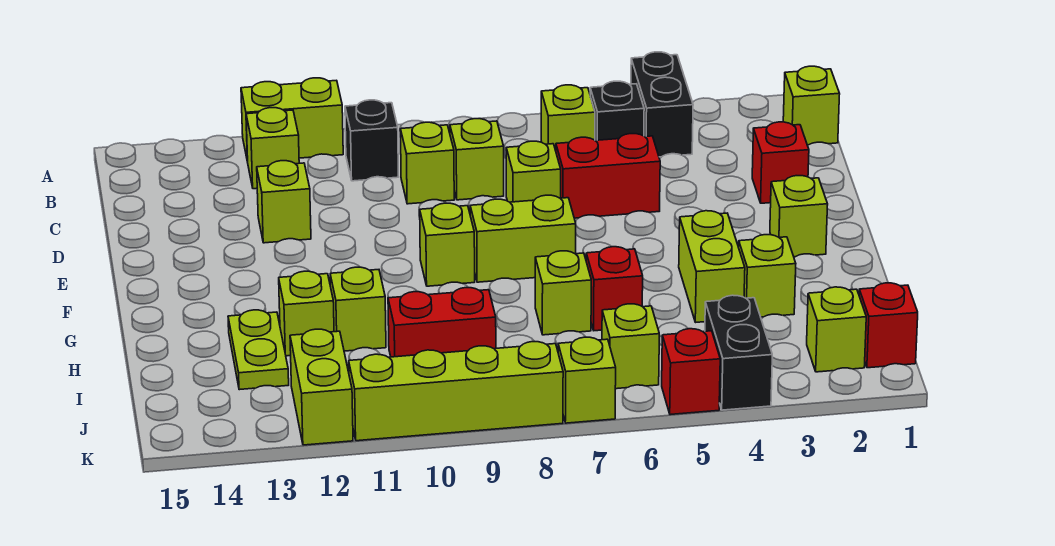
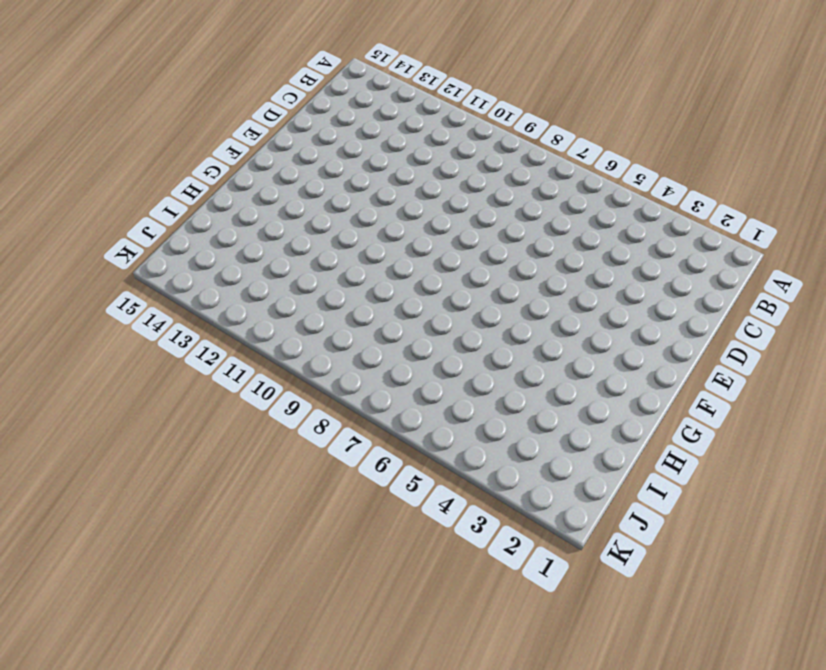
none -> black 1x2 brick [631,52,693,157]
none -> lime 1x2 brick [241,78,343,162]
none -> lime 1x1 brick [783,66,840,145]
none -> black 1x1 brick [590,81,644,140]

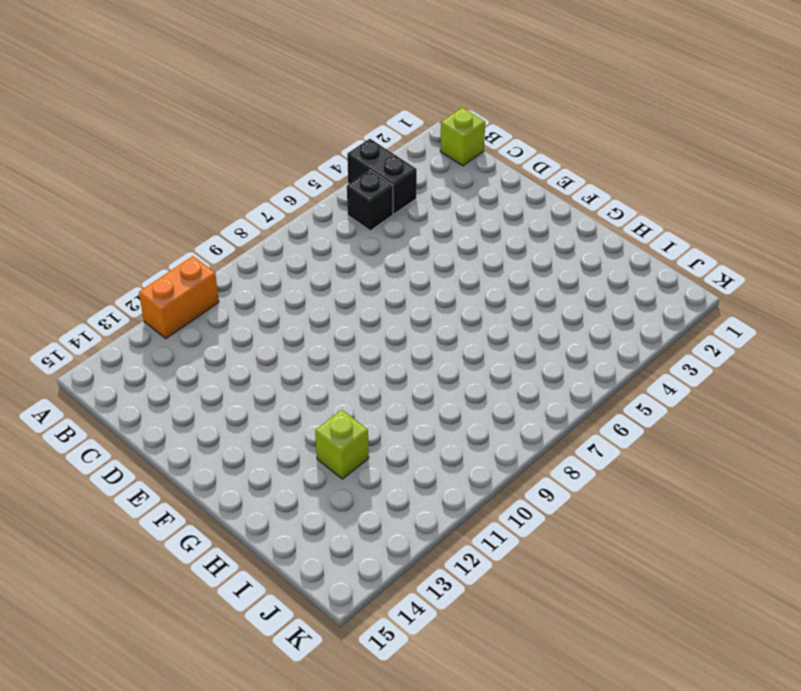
orange 1x2 brick [139,256,219,339] -> lime 1x2 brick [241,78,343,162]
none -> lime 1x1 brick [541,85,595,151]
none -> black 1x1 brick [345,100,398,181]
none -> lime 1x1 brick [246,108,299,189]
none -> lime 1x1 brick [450,119,504,200]

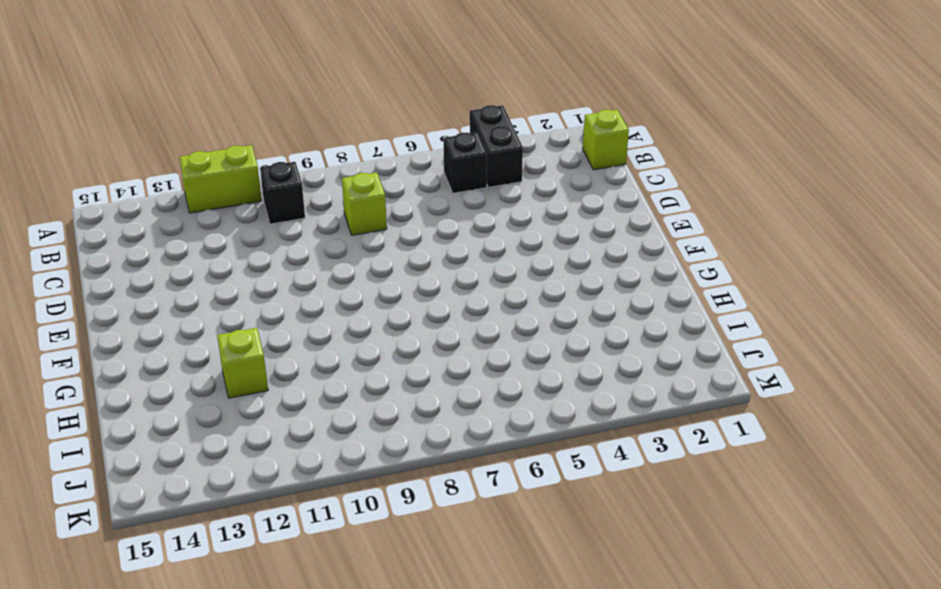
none -> lime 1x1 brick [541,85,595,151]
none -> lime 1x1 brick [246,108,299,189]
none -> lime 1x1 brick [400,122,454,204]
none -> red 1x1 brick [752,122,809,203]

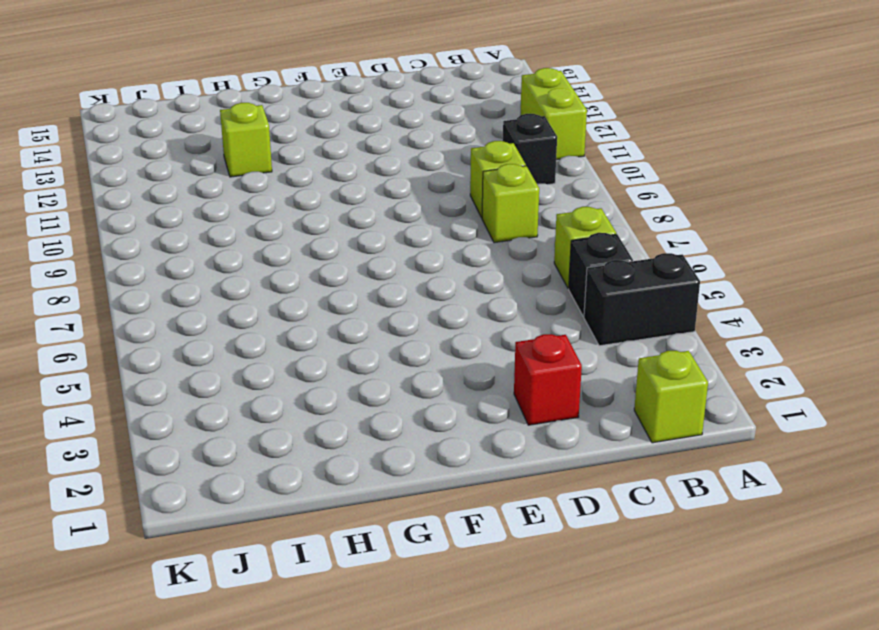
none -> lime 1x1 brick [246,108,299,189]
none -> red 1x2 brick [556,134,660,218]
none -> lime 1x1 brick [506,141,561,202]
none -> lime 1x1 brick [257,161,311,243]

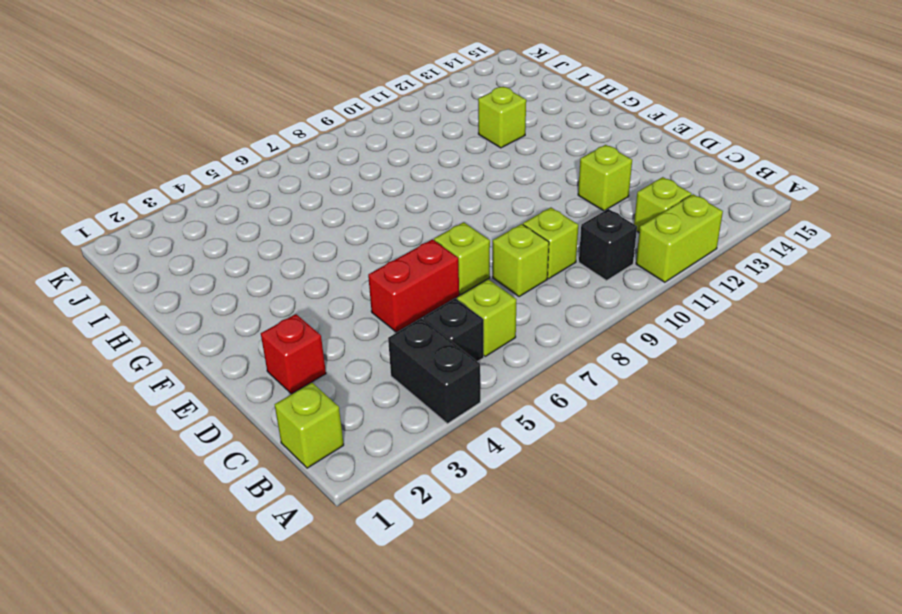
none -> lime 1x1 brick [770,176,828,257]
none -> lime 1x2 brick [470,195,576,282]
none -> lime 1x1 brick [420,203,475,286]
none -> lime 1x2 brick [679,211,745,322]

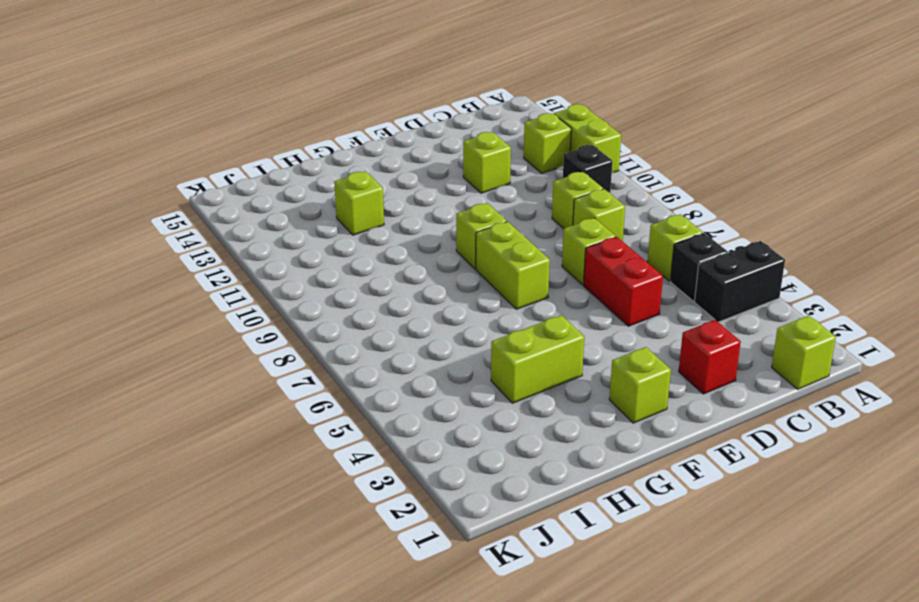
none -> lime 1x1 brick [739,235,796,317]
none -> red 1x1 brick [586,247,643,331]
none -> lime 1x1 brick [535,251,591,335]
none -> lime 1x1 brick [330,267,386,351]

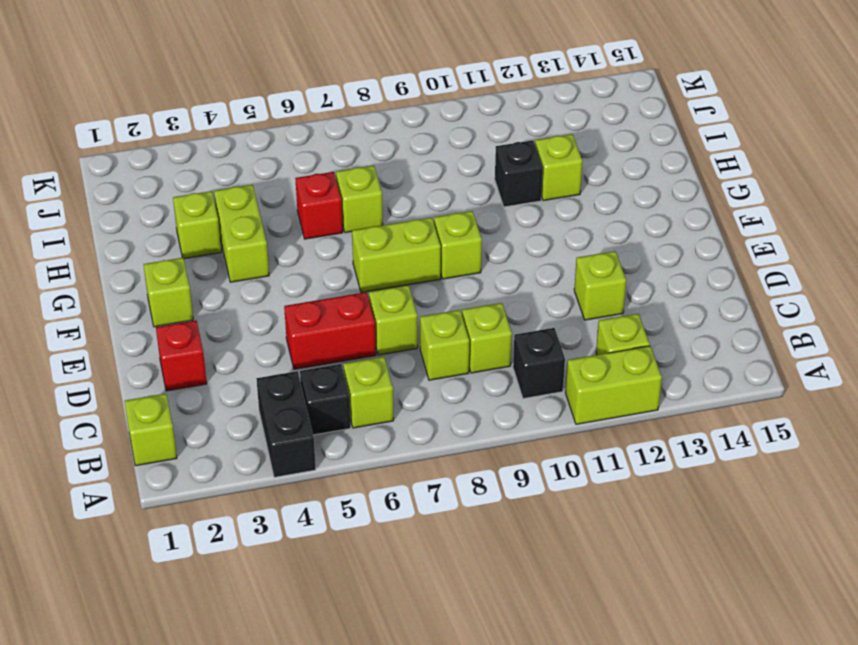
black 1x1 brick [495,140,543,207] -> lime 1x1 brick [330,267,386,351]
none -> lime 1x2 plate [228,310,289,390]
none -> red 1x2 brick [388,288,496,357]
none -> red 1x1 brick [859,283,918,368]
none -> lime 1x1 brick [807,287,866,372]

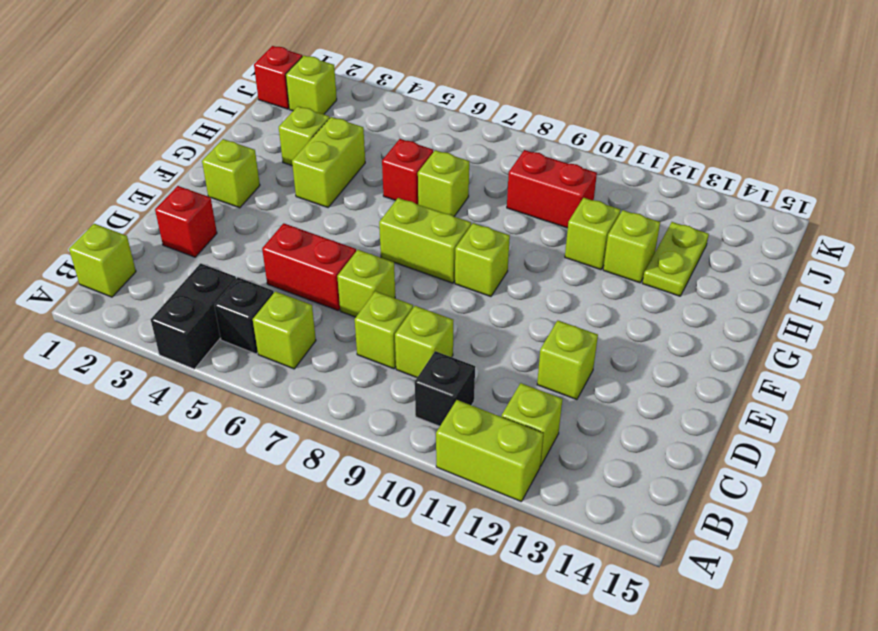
none -> black 1x2 brick [705,295,772,410]
none -> lime 1x1 brick [602,304,659,389]
none -> lime 1x2 brick [290,329,353,445]
none -> red 1x1 brick [662,329,720,415]

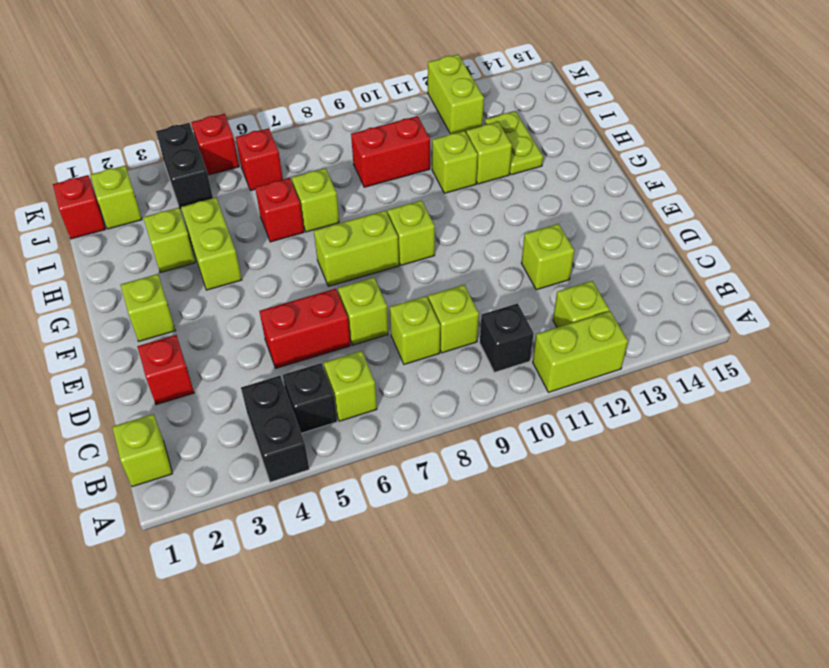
red 1x1 brick [236,128,283,191] -> lime 1x1 brick [602,304,659,389]
none -> lime 1x1 brick [558,337,616,423]
none -> lime 1x4 brick [349,342,563,441]

